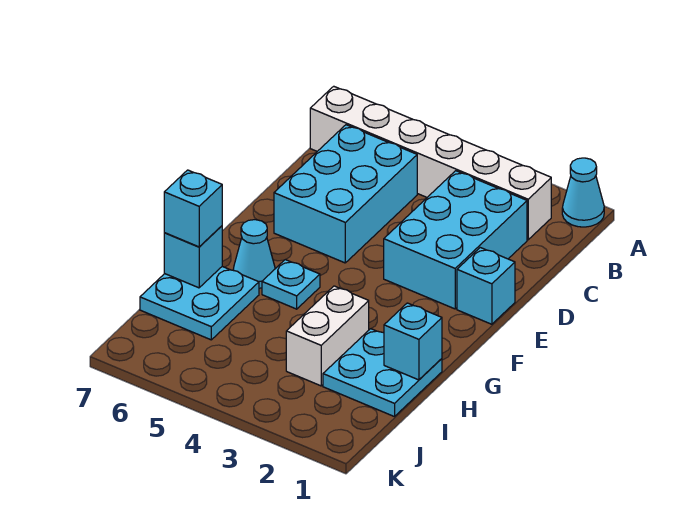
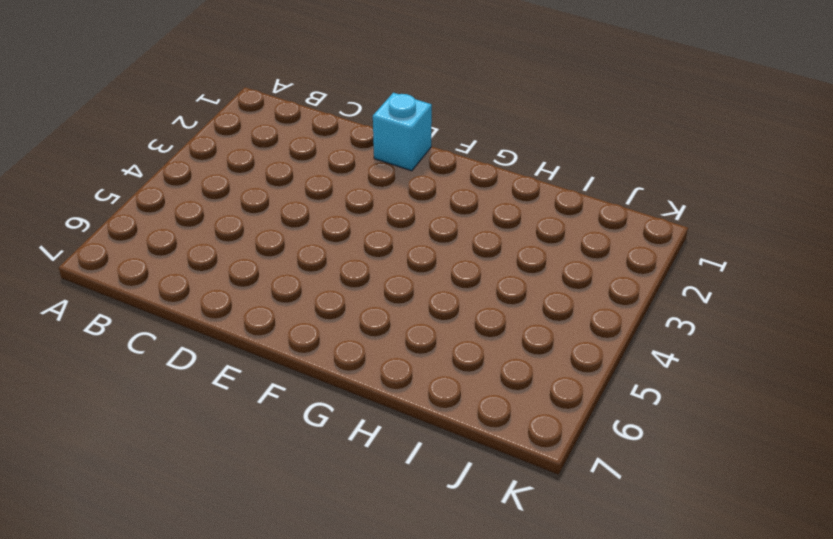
none -> cyan 1x1 cone [562,158,604,227]
none -> white 1x6 brick [310,86,551,240]
none -> cyan 2x3 brick [384,171,527,309]

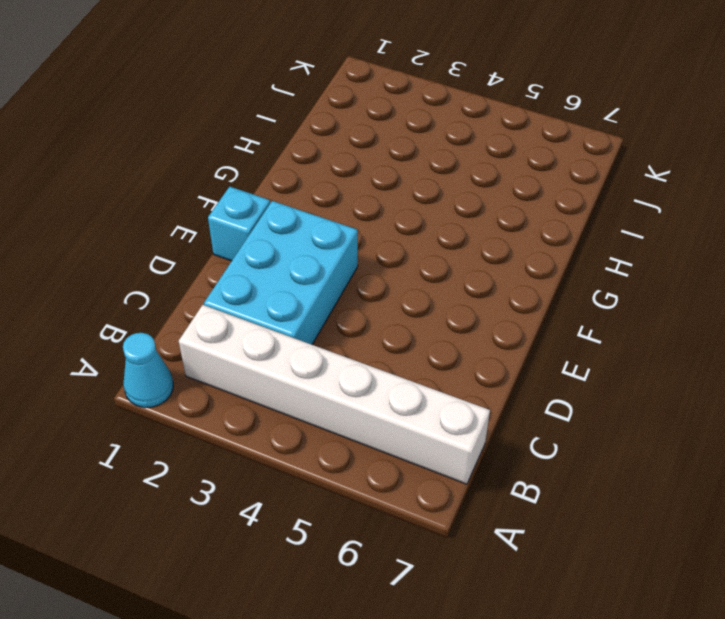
none -> cyan 2x3 brick [274,125,417,263]
none -> cyan 1x1 plate [262,260,320,309]
none -> cyan 1x1 cone [233,220,275,288]

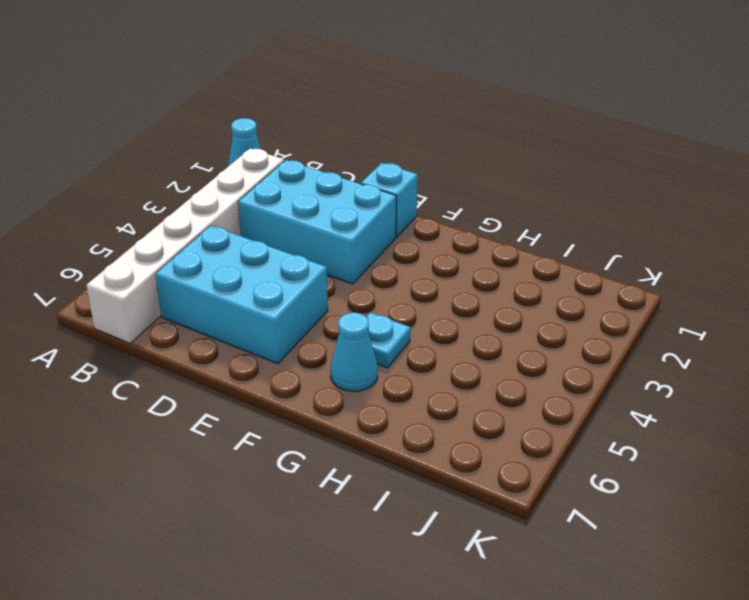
none -> cyan 2x2 plate [323,329,442,417]
none -> white 1x2 brick [286,286,369,386]
none -> cyan 2x2 plate [140,267,259,340]

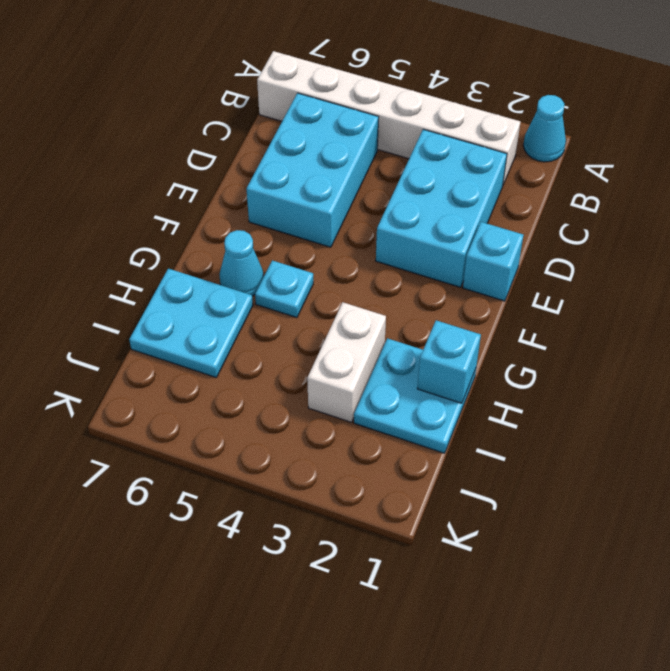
none -> cyan 1x1 brick [164,226,222,288]
none -> cyan 1x1 brick [164,170,222,247]

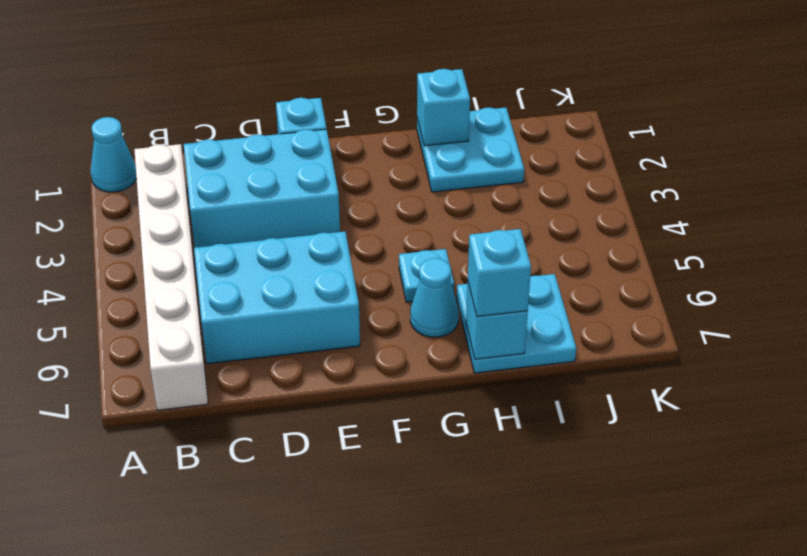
none -> white 1x2 brick [286,286,369,386]

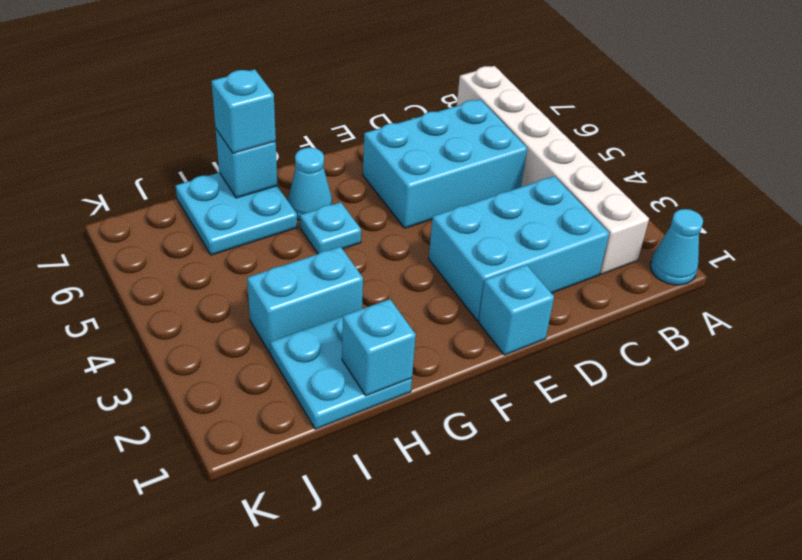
cyan 1x2 brick [247,247,363,354] -> white 1x2 brick [286,286,369,386]

